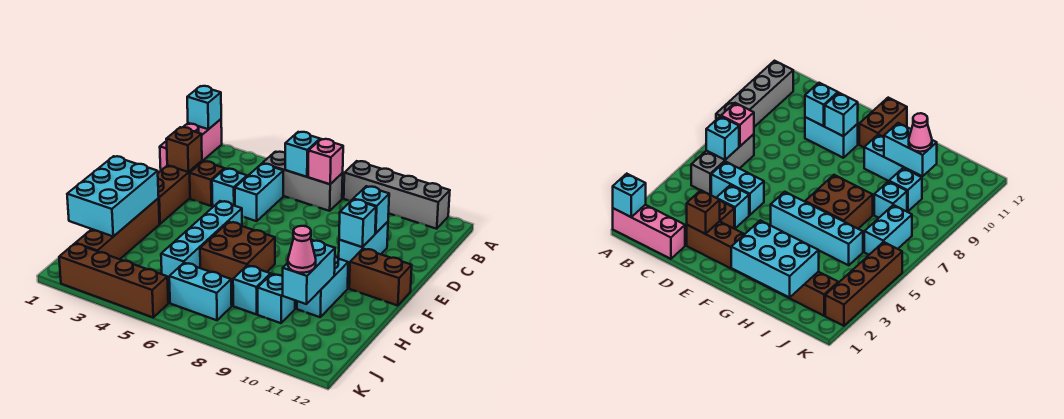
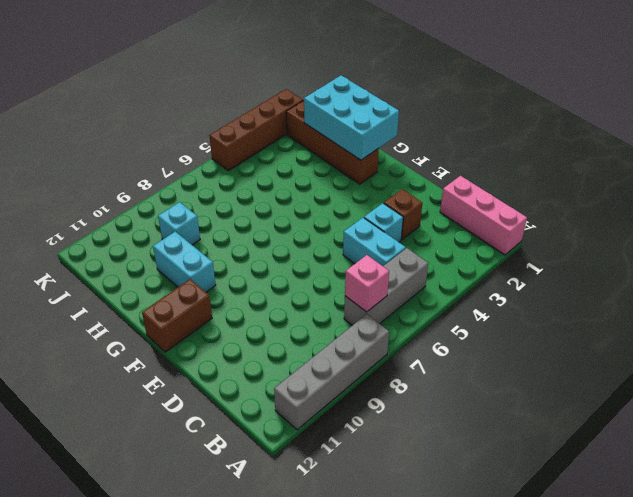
none -> brown 1x3 brick [158,161,202,224]
none -> cyan 1x2 brick [339,222,388,271]
none -> cyan 1x4 brick [161,201,242,283]

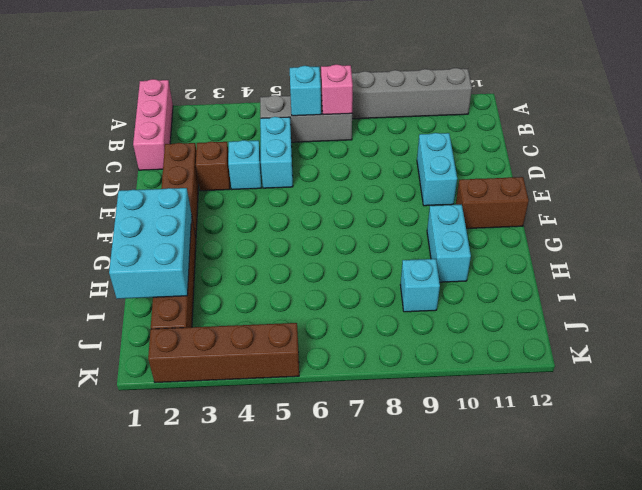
none -> cyan 1x4 brick [161,201,242,283]
none -> brown 2x2 brick [200,222,275,286]
none -> cyan 1x1 brick [233,265,271,314]

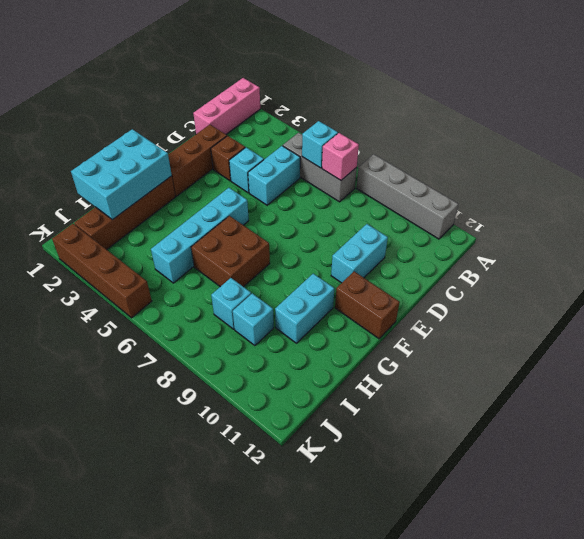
none -> cyan 1x2 brick [169,263,232,320]
none -> cyan 1x1 brick [187,86,221,129]
none -> brown 1x1 brick [166,127,202,172]

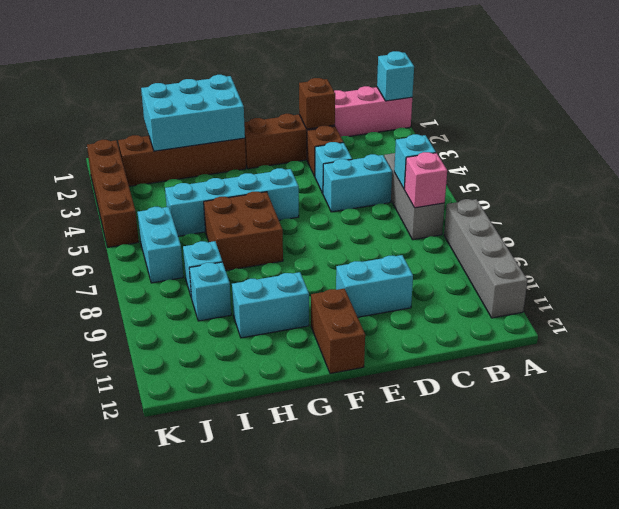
none -> cyan 1x1 brick [354,186,389,233]
none -> cyan 1x1 brick [339,199,376,247]
none -> cyan 1x2 brick [283,240,335,304]

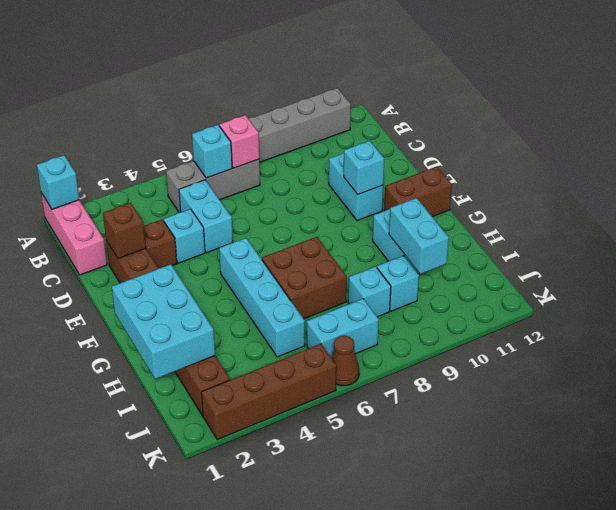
brown 1x1 cone [332,336,359,386] -> none
none -> cyan 1x1 brick [354,186,389,233]
none -> pink 1x1 cone [288,226,316,273]

